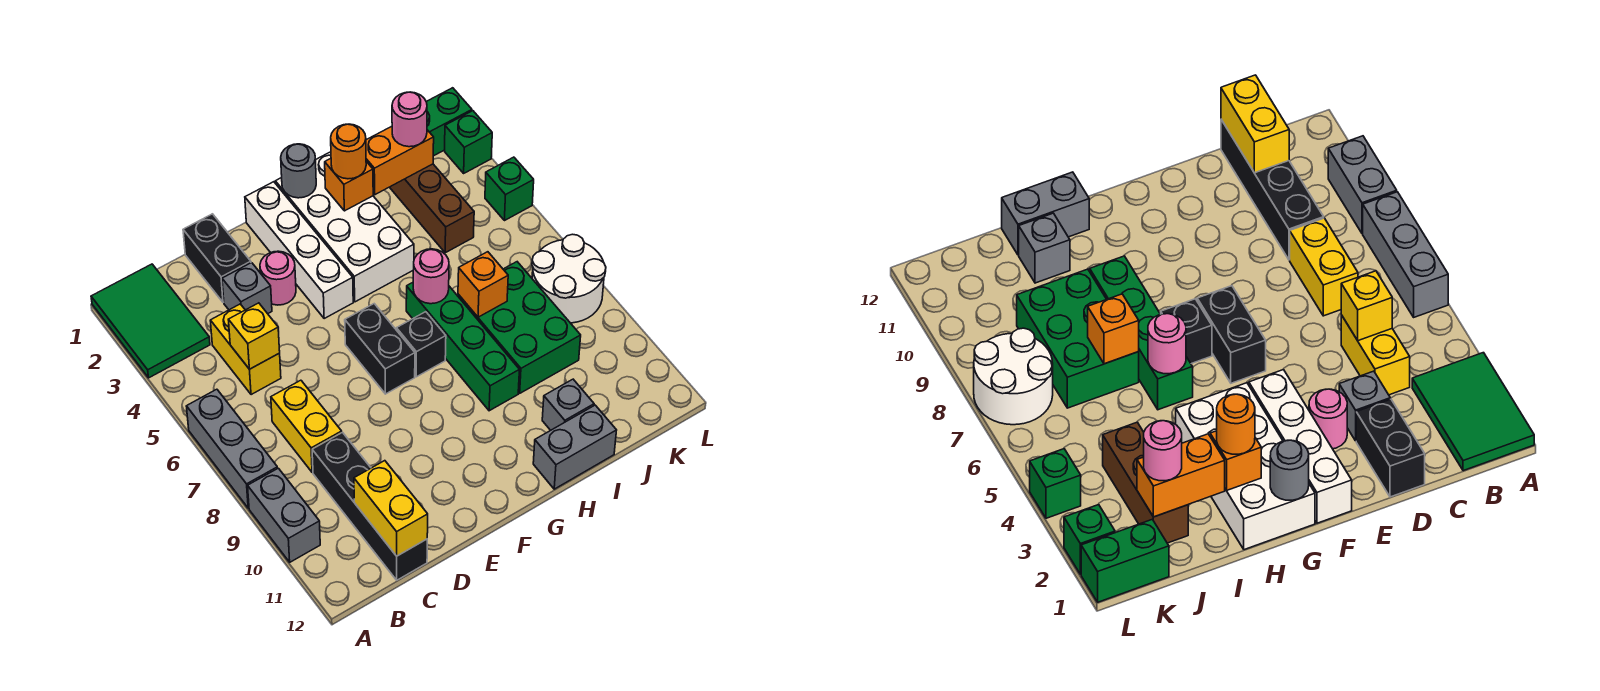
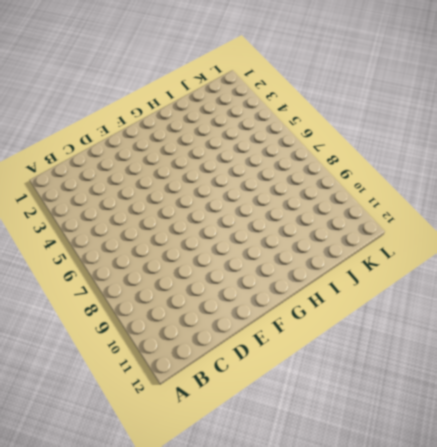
none -> green 2x3 tile [91,264,210,378]
none -> grey 1x3 brick [186,389,278,508]
none -> grey 1x2 brick [248,468,320,562]
none -> yellow 1x2 brick [210,304,281,395]

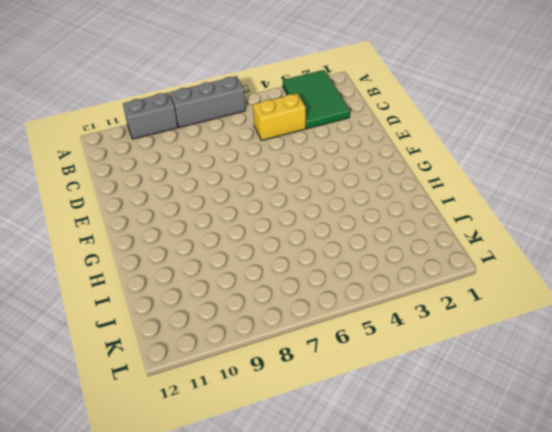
green 2x3 tile [283,70,350,129] -> green 2x3 tile turned to [91,264,210,378]
none -> yellow 1x2 brick [271,380,342,472]
none -> black 1x4 brick [312,433,427,580]
none -> black 1x2 brick [183,214,251,302]
none -> grey 1x1 brick [222,263,272,314]

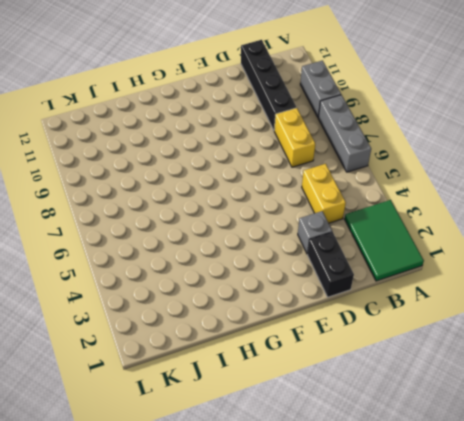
none -> pink 1x1 round brick [260,251,296,305]
none -> white 1x4 brick [245,182,353,318]
none -> black 1x2 brick [345,304,415,394]
none -> white 2x4 brick [275,152,414,302]

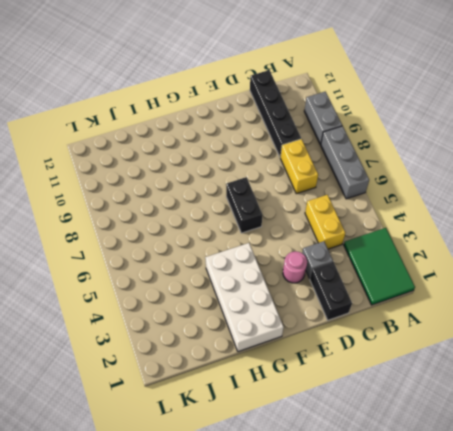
none -> white 1x4 brick [245,182,353,318]
none -> black 1x1 brick [396,312,446,377]
none -> green 1x4 brick [406,283,519,411]
none -> grey 1x2 brick [533,405,617,489]

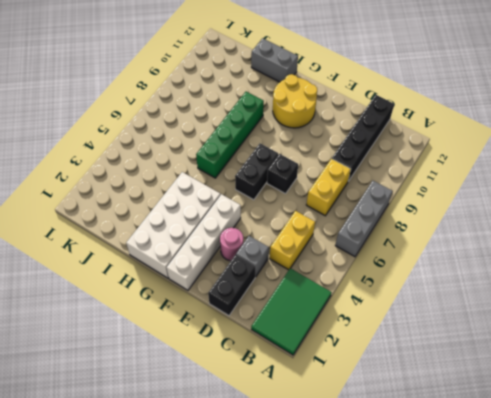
black 1x1 brick [267,154,298,194] -> black 1x1 brick moved to [396,312,446,377]
yellow 2x2 round brick [273,74,317,128] -> none
none -> grey 1x2 brick [248,468,320,562]
none -> green 2x3 brick [458,262,581,393]
none -> grey 1x1 brick [542,379,594,430]
none -> brown 1x3 brick [390,164,474,253]

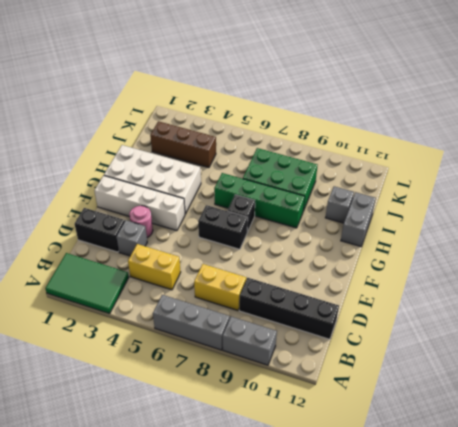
none -> green 1x2 brick [426,88,472,156]
none -> white 2x2 round brick [532,234,606,323]
none -> green 1x1 brick [445,111,492,173]
none -> green 1x1 brick [485,157,534,221]

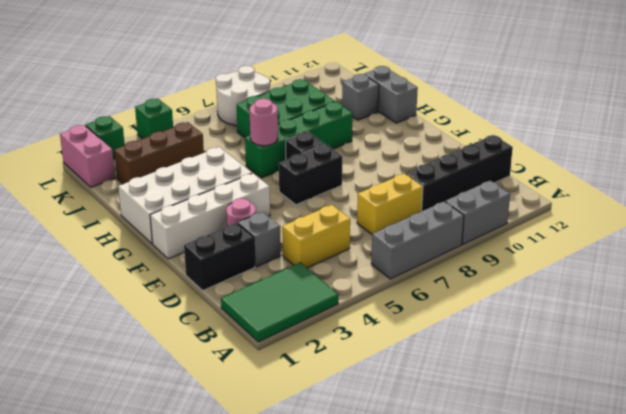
pink 1x2 brick [60,125,115,187] -> green 1x2 brick [426,88,472,156]
none -> yellow 1x1 brick [228,303,280,369]
none -> yellow 1x2 brick [354,461,428,556]
none -> grey 1x1 round brick [281,144,316,198]
none -> orange 1x1 brick [325,159,373,211]

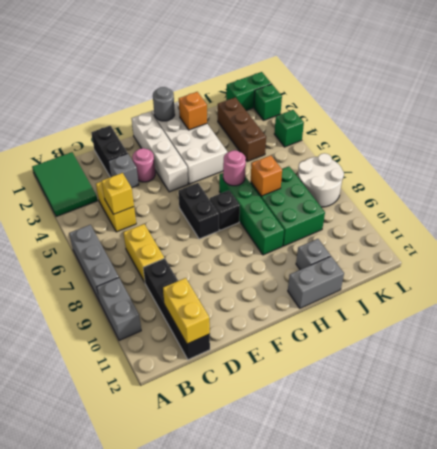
none -> orange 1x2 brick [366,126,434,195]
none -> orange 1x1 round brick [331,124,366,179]
none -> pink 1x1 round brick [392,92,427,147]

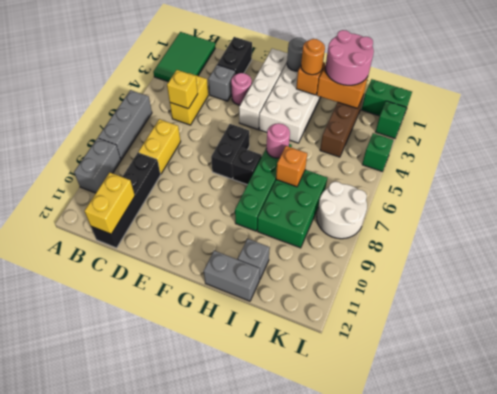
pink 2x2 round brick [325,30,374,85] -> pink 1x1 round brick [392,92,427,147]

